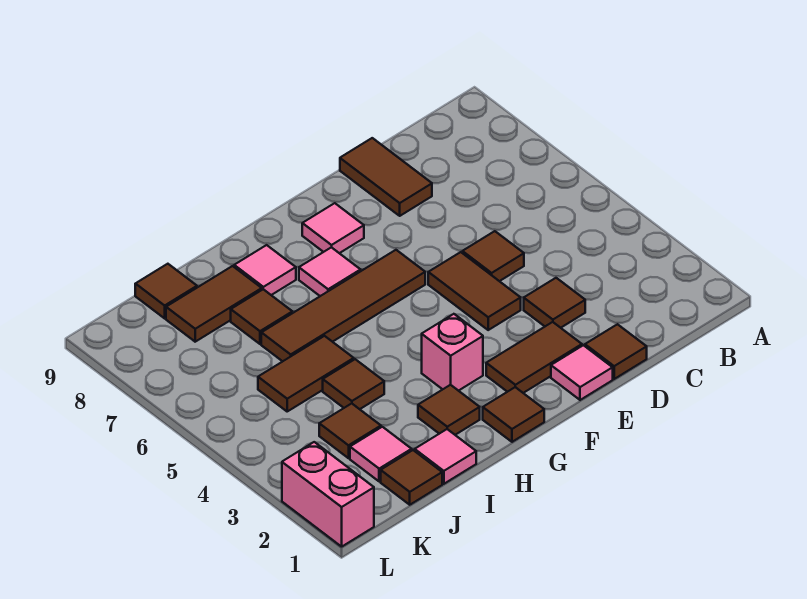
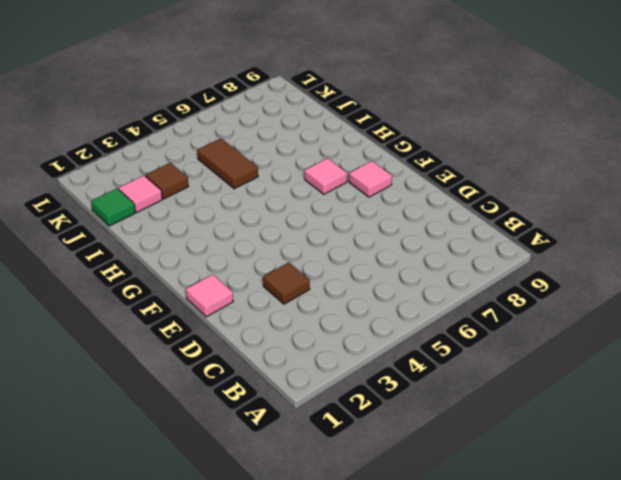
green 1x1 tile [91,188,135,226] -> brown 1x1 tile [381,450,442,505]
none -> brown 1x1 tile [585,324,647,379]
none -> brown 1x1 tile [462,231,524,281]
none -> brown 1x2 tile [340,138,432,216]

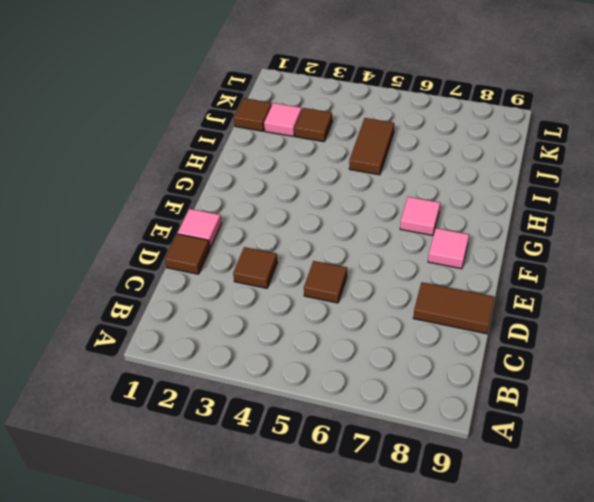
none -> brown 1x2 tile [486,322,582,393]
none -> brown 1x2 tile [428,252,521,330]
none -> brown 1x4 tile [261,250,425,361]

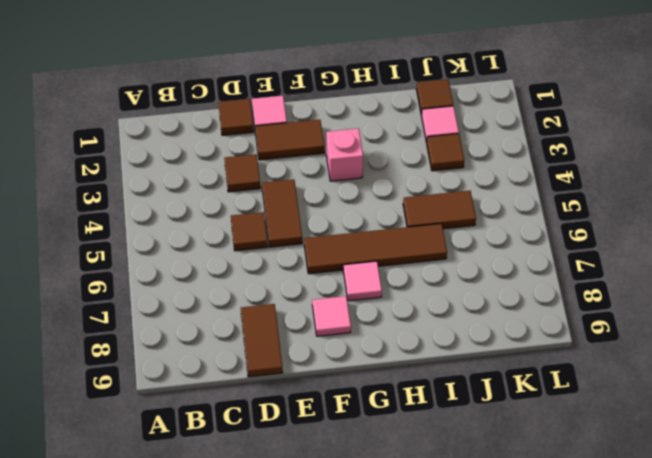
none -> brown 1x1 tile [483,387,544,442]
none -> brown 1x1 tile [418,385,480,435]
none -> pink 1x1 tile [234,245,296,295]

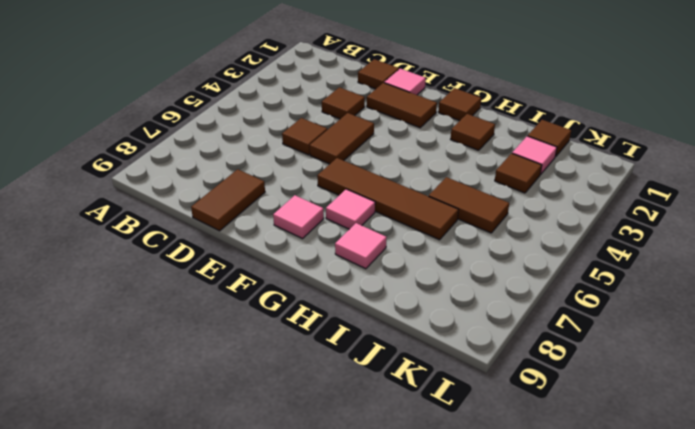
none -> pink 1x1 brick [422,314,483,391]
none -> pink 1x1 tile [415,429,476,484]
none -> brown 1x1 tile [323,359,384,409]

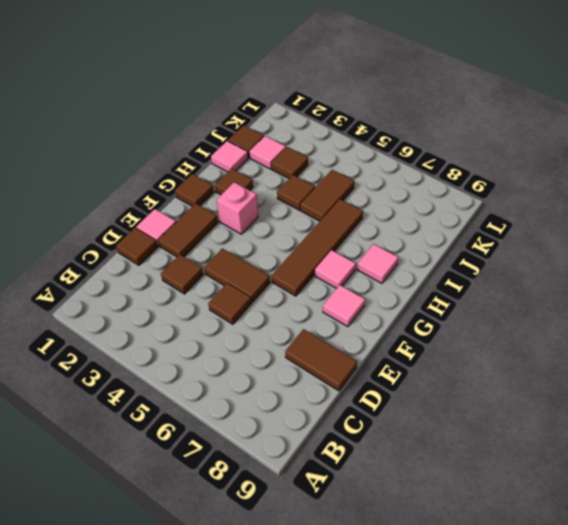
none -> brown 1x1 tile [231,289,292,344]
none -> brown 1x2 tile [166,266,262,342]
none -> brown 1x1 tile [135,264,197,318]

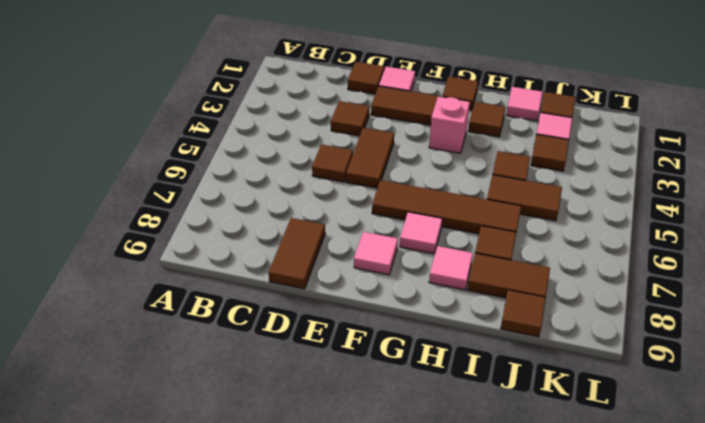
none -> pink 1x2 brick [282,442,374,547]

